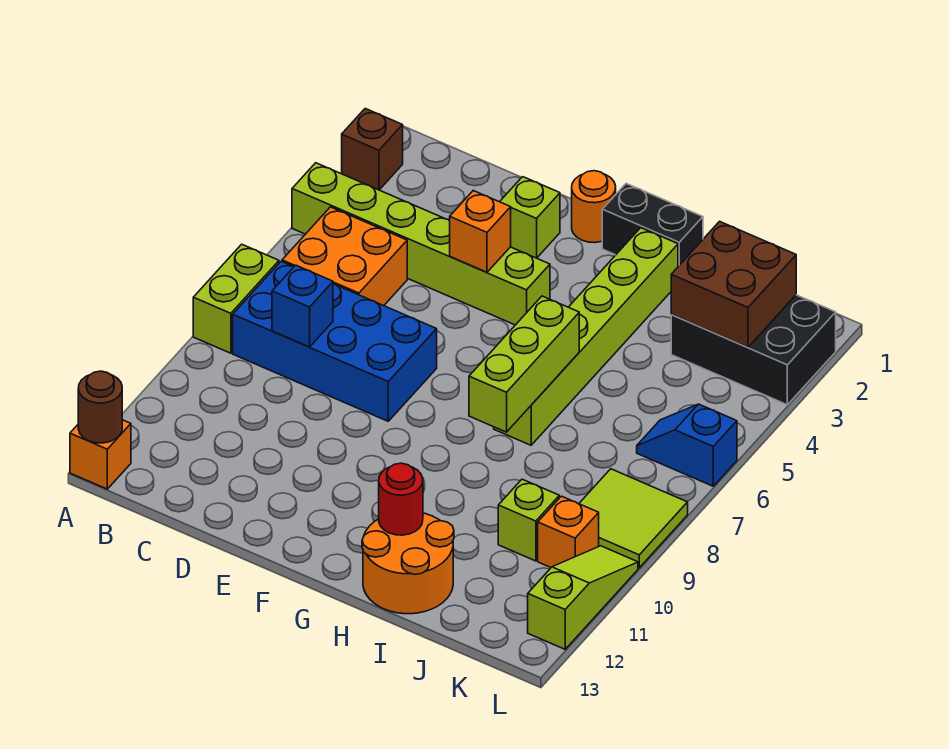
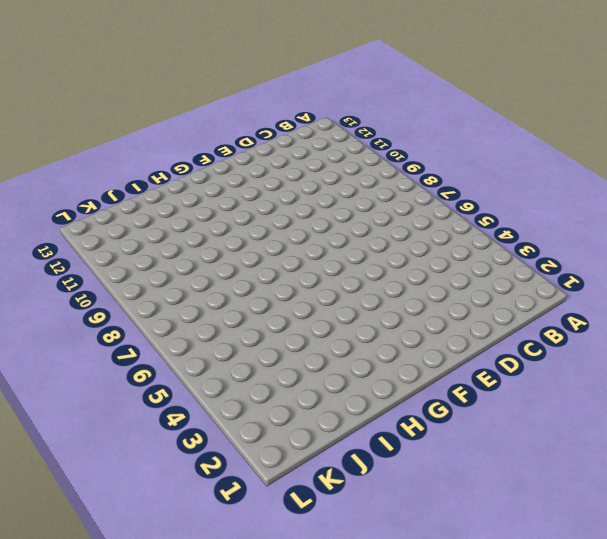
none -> brown 1x1 brick [342,109,403,190]
none -> lime 1x6 brick [292,163,550,325]
none -> lime 1x2 brick [193,244,279,353]

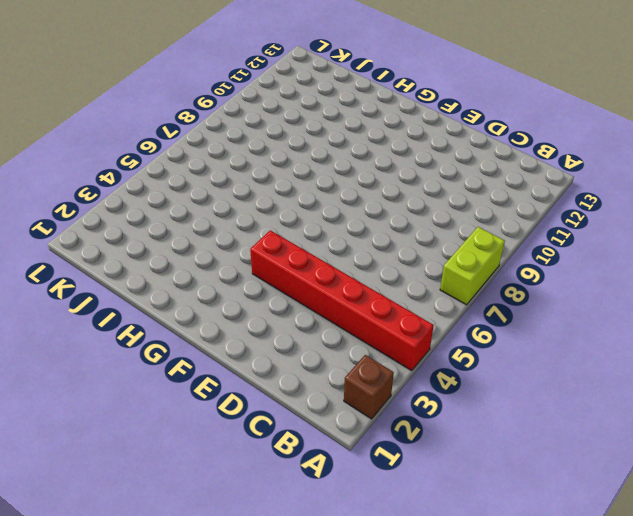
red 1x6 brick [250,230,434,371] -> lime 1x6 brick [292,163,550,325]
none -> orange 1x1 brick [70,420,131,489]
none -> orange 2x2 brick [282,207,407,306]
none -> blue 2x4 brick [233,261,437,421]

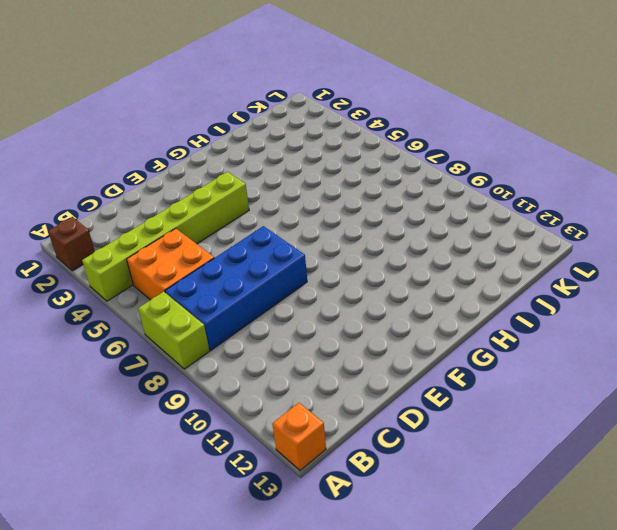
none -> lime 1x1 brick [500,177,560,258]
none -> orange 1x1 round brick [572,171,616,243]
none -> black 1x2 brick [602,184,703,266]

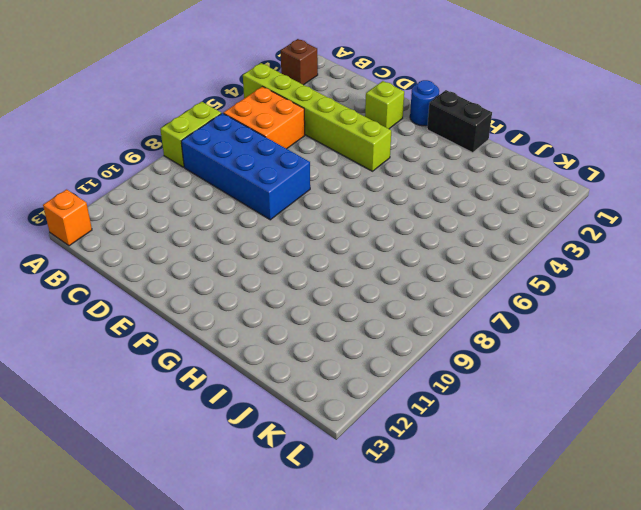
blue 1x1 round brick [410,80,439,126] -> orange 1x1 round brick [572,171,616,243]
none -> lime 1x6 brick [494,228,678,445]
none -> orange 2x2 round brick [362,513,454,614]
none -> black 2x3 brick [671,295,836,405]

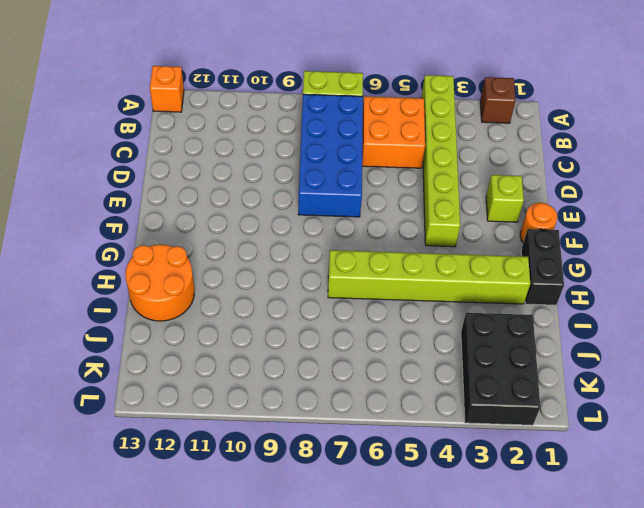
none -> lime 1x1 brick [498,479,559,561]
none -> blue 1x2 slope [637,404,737,486]
none -> lime 2x2 tile [579,469,688,568]

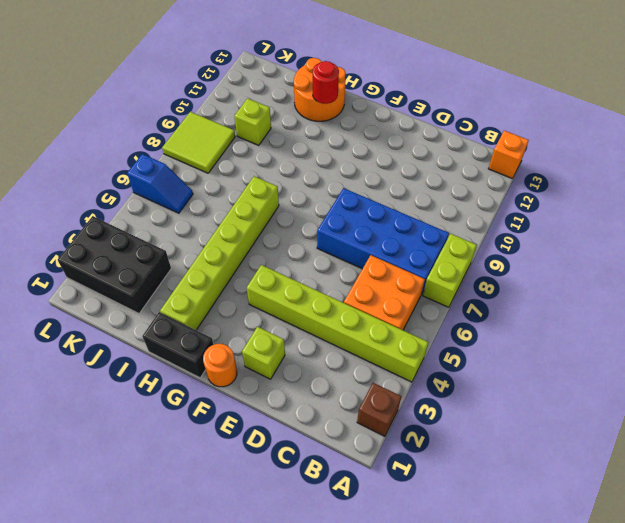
none -> orange 1x1 brick [538,496,599,567]
none -> lime 1x3 slope [528,546,638,649]
none -> brown 1x1 round brick [78,371,122,443]

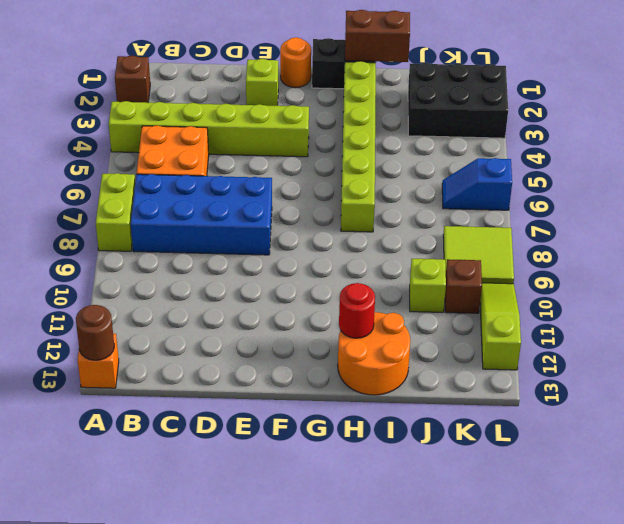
brown 1x2 brick [345,10,410,62] -> none
brown 1x1 brick [445,259,482,313] -> orange 1x1 brick [538,496,599,567]
none -> blue 1x1 brick [272,265,333,347]
none -> orange 1x1 brick [450,191,511,272]
none -> lime 1x3 brick [469,296,579,432]

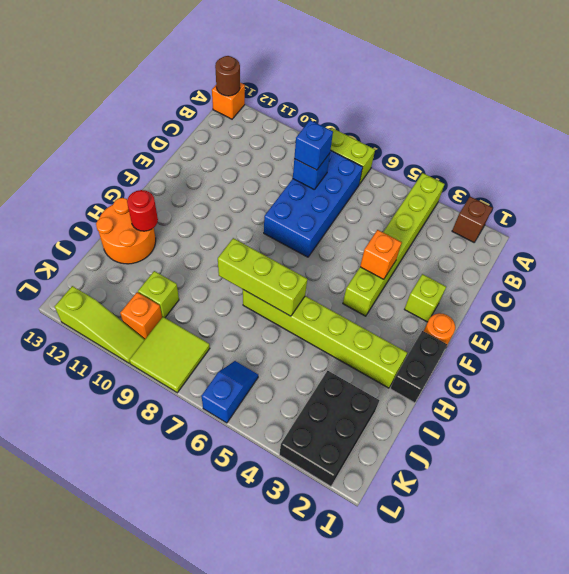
blue 1x1 brick [294,120,333,170] -> none
none -> orange 2x2 brick [282,207,407,306]
none -> brown 2x2 brick [671,221,796,347]

